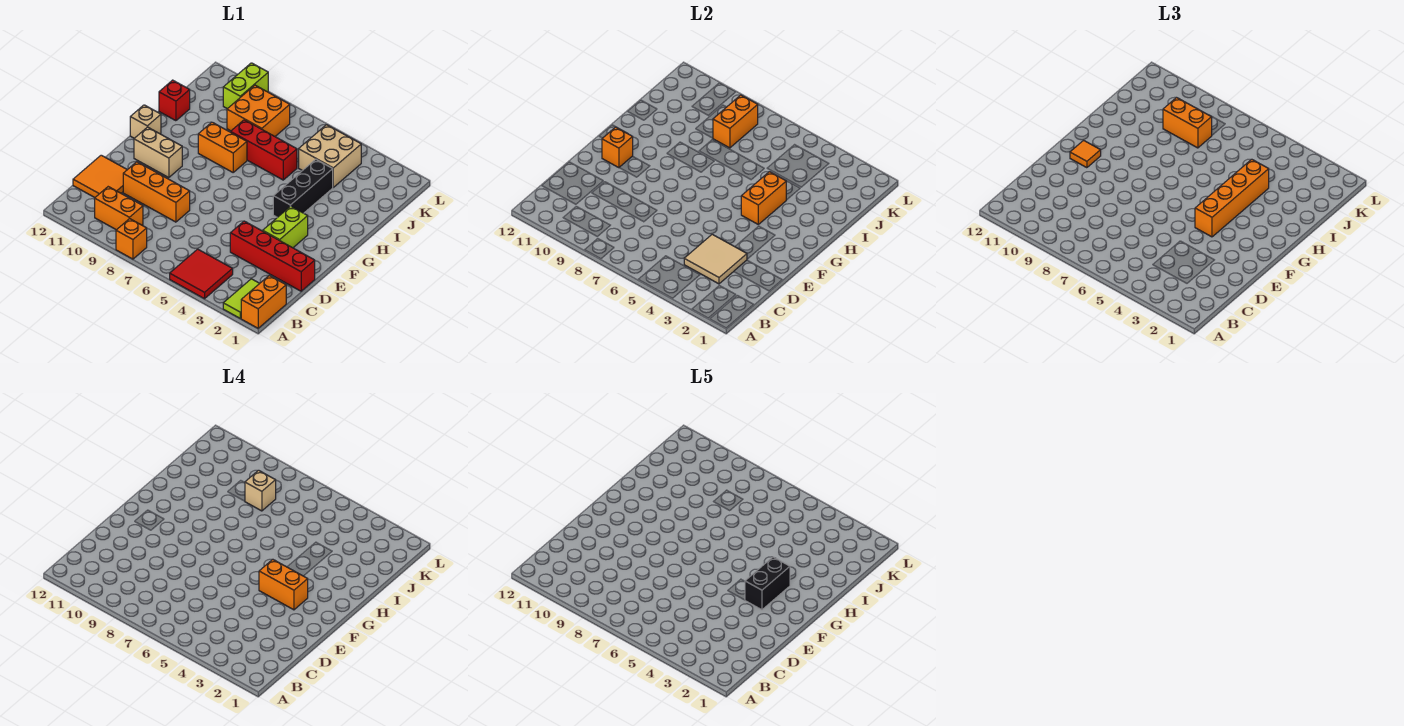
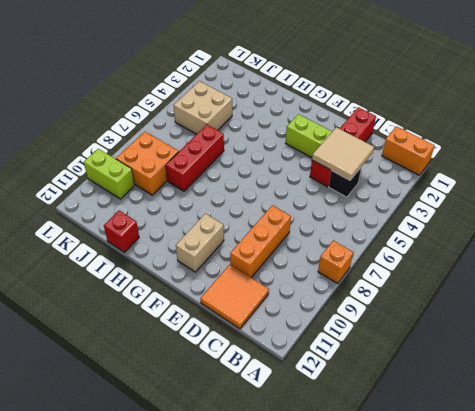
black 1x1 brick [329,168,361,197] -> none
none -> lime 1x2 tile [223,279,260,318]
none -> red 2x2 tile [170,249,233,299]
none -> orange 1x2 brick [95,187,143,230]

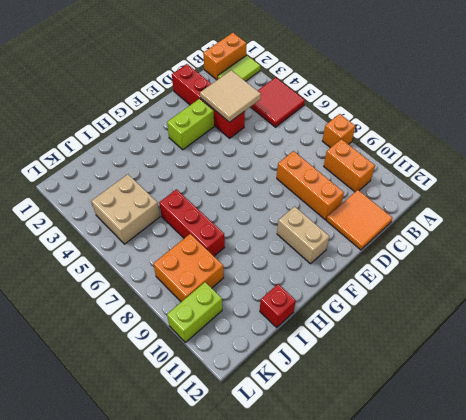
none -> black 1x3 brick [273,159,333,217]
none -> tan 1x1 brick [130,105,161,138]
none -> orange 1x2 brick [198,122,247,172]

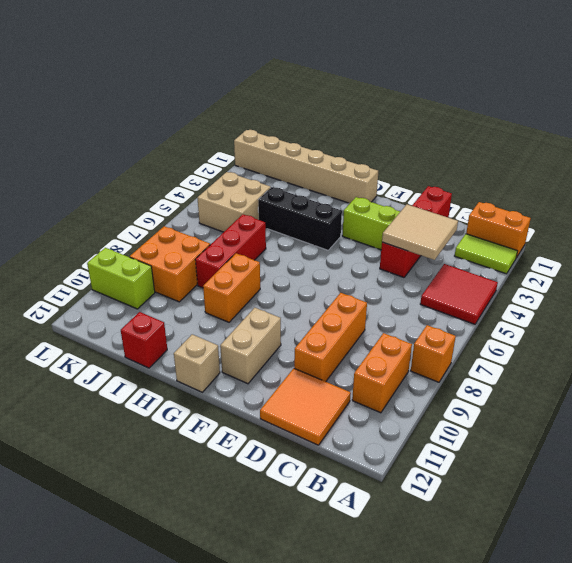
tan 1x6 brick [234,130,378,203] -> none
none -> orange 1x1 brick [602,127,633,168]
none -> orange 1x2 brick [741,172,786,224]
none -> orange 1x2 brick [713,95,758,148]

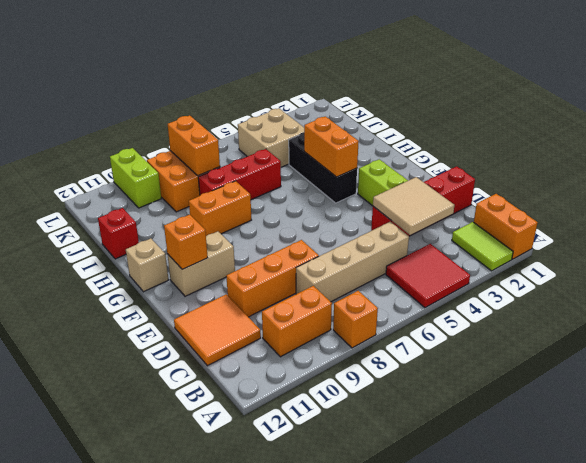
tan 1x4 brick [296,222,409,302] -> none
none -> orange 1x4 brick [1195,159,1269,237]
none -> orange 1x1 tile [1070,140,1101,168]
none -> orange 1x2 brick [1163,98,1212,148]

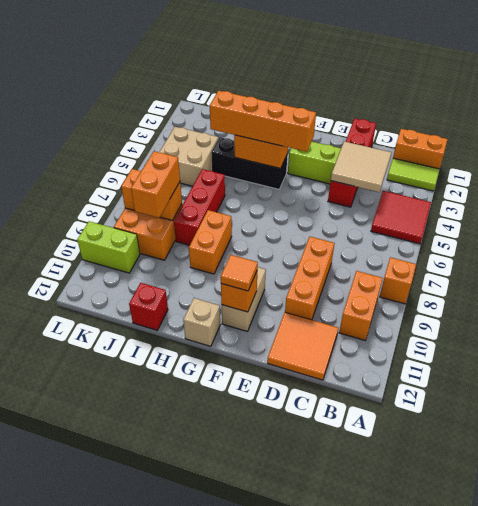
none -> orange 1x2 brick [259,559,308,610]
none -> tan 1x1 brick [245,470,276,511]
none -> black 1x2 brick [745,557,790,610]

